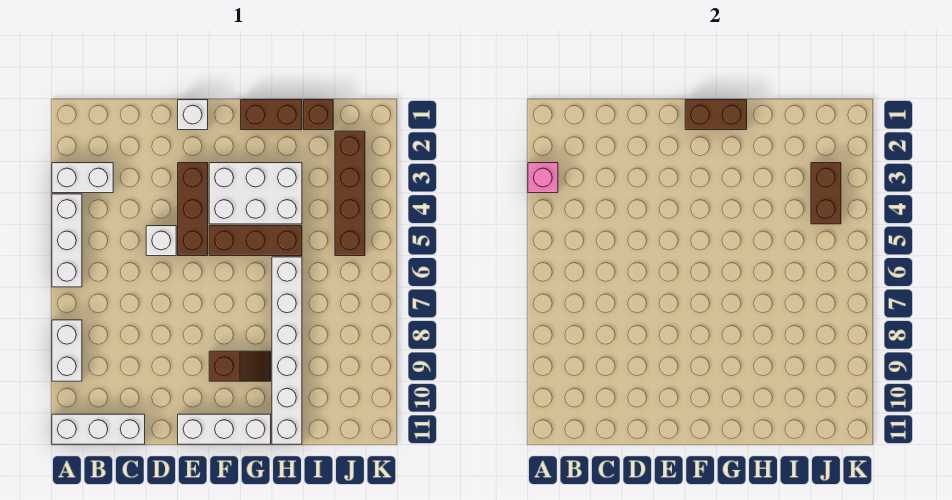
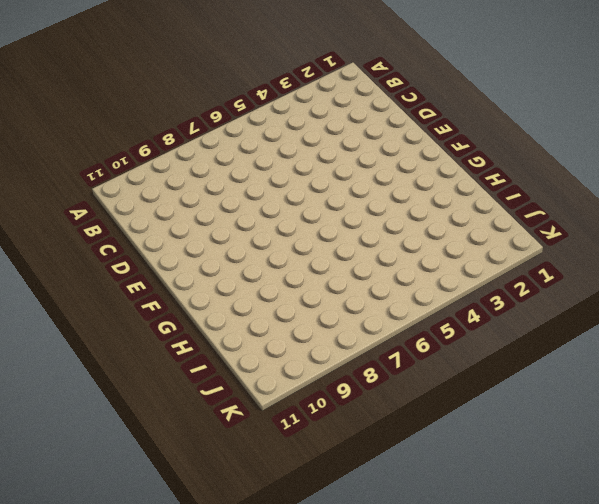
none -> white 1x2 brick [52,163,113,193]
none -> white 1x3 brick [52,194,82,287]
none -> white 1x2 brick [52,320,82,381]

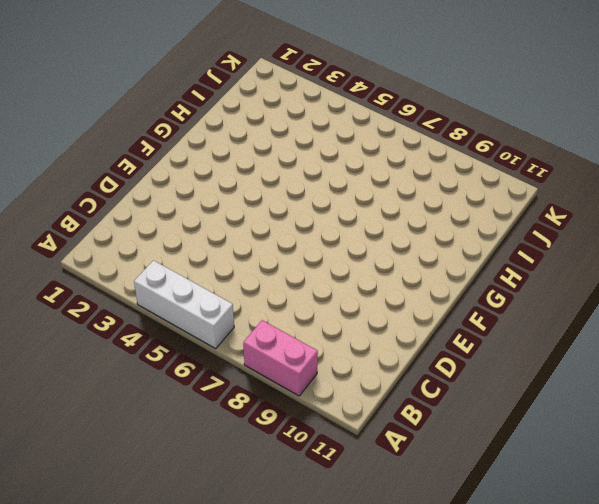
pink 1x2 brick [243,320,318,396] -> white 1x2 brick [52,320,82,381]
none -> white 1x2 brick [52,163,113,193]
none -> white 1x3 brick [52,414,145,444]
none -> white 1x1 brick [146,226,176,256]

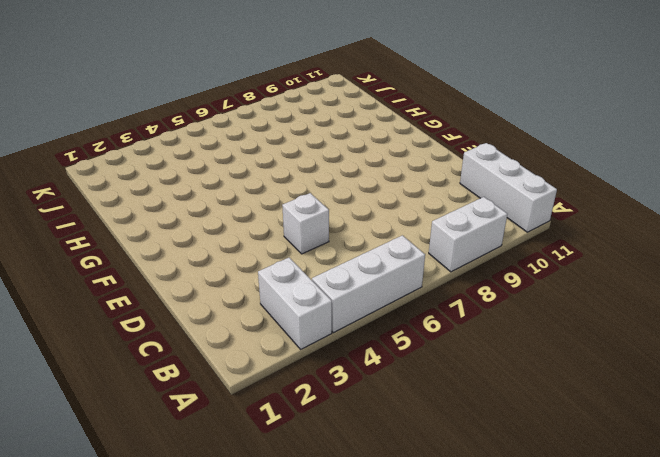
none -> white 1x1 brick [178,100,208,130]
none -> brown 1x3 brick [178,163,208,256]
none -> white 1x3 brick [178,414,271,444]

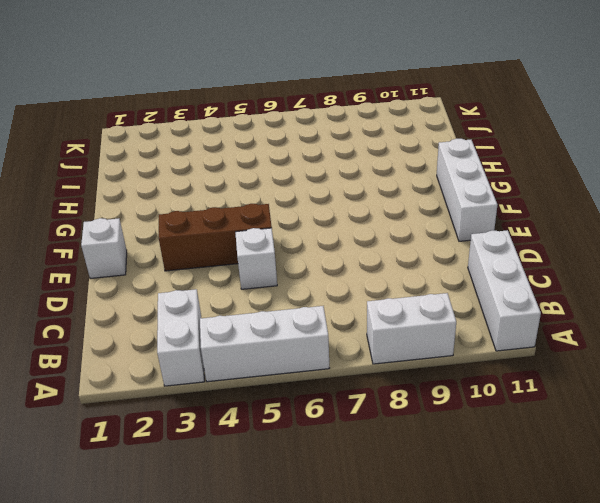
none -> white 2x3 brick [209,163,302,224]
none -> brown 1x3 brick [209,226,302,256]
none -> brown 1x2 slope [209,351,271,381]

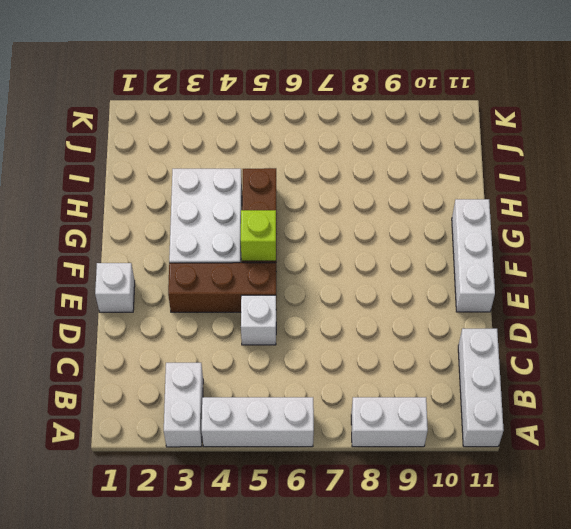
lime 1x1 brick [241,210,276,261] -> none
none -> brown 1x2 slope [209,351,271,381]
none -> brown 1x2 brick [241,100,302,130]
none -> white 1x6 brick [272,257,302,444]

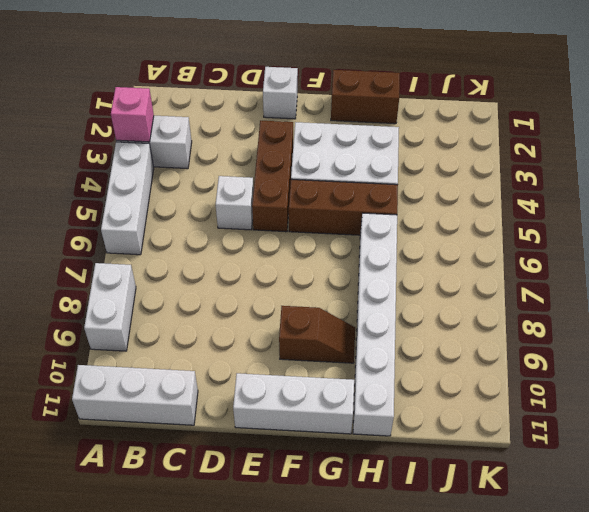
none -> brown 1x1 brick [304,100,333,130]
none -> brown 1x4 brick [335,131,365,256]
none -> brown 1x2 brick [685,100,747,130]

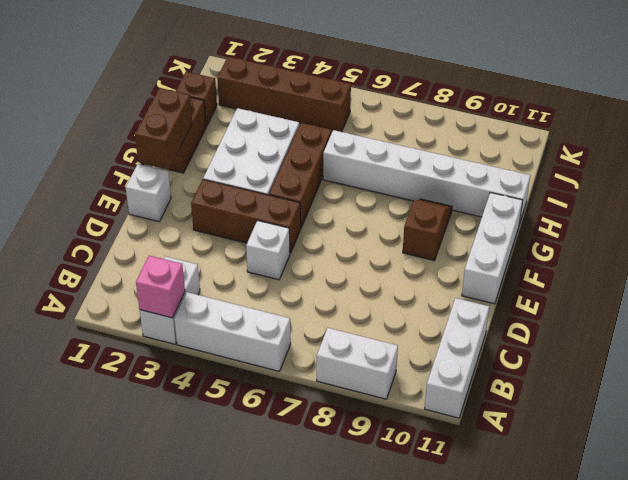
none -> brown 1x2 brick [811,163,841,224]

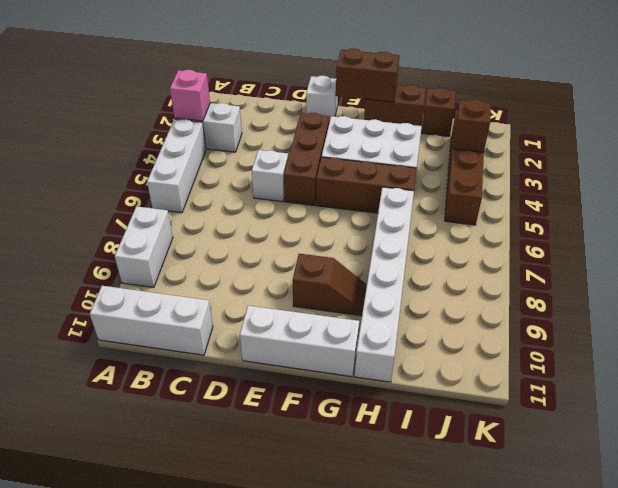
brown 1x1 brick [453,99,491,152] -> brown 1x2 brick [811,163,841,224]

